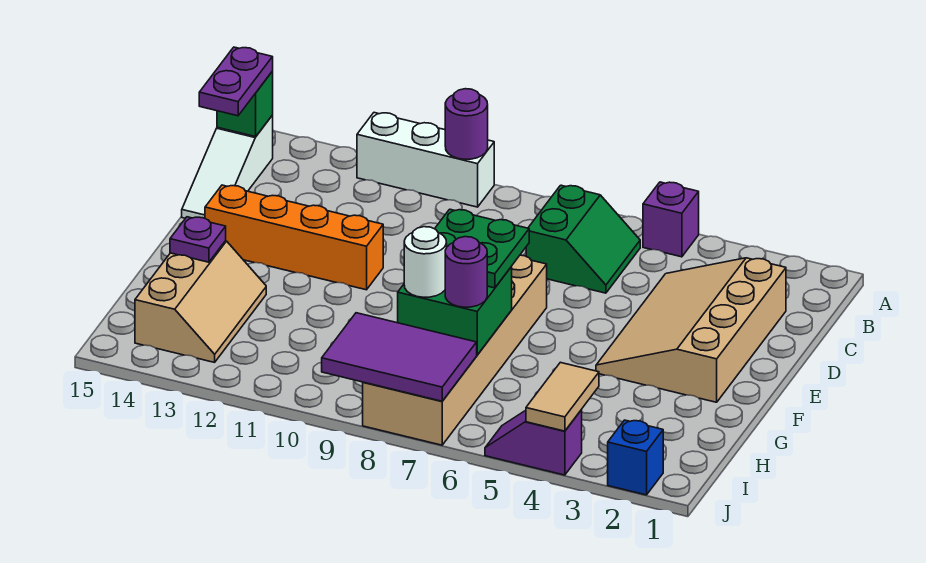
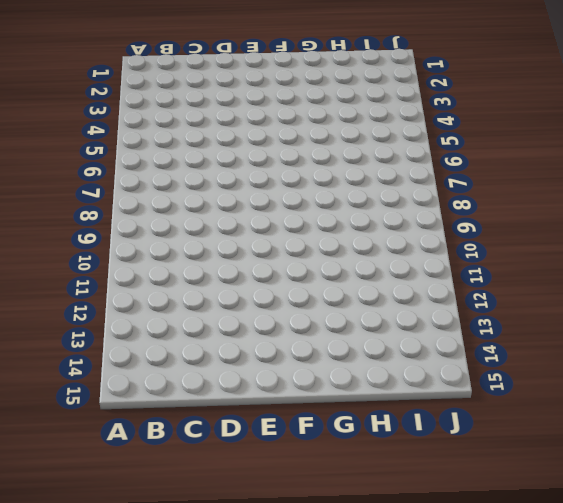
none -> purple 1x1 brick [643,182,699,257]
none -> white 1x3 brick [357,113,494,207]
none -> green 2x2 slope [526,185,640,293]

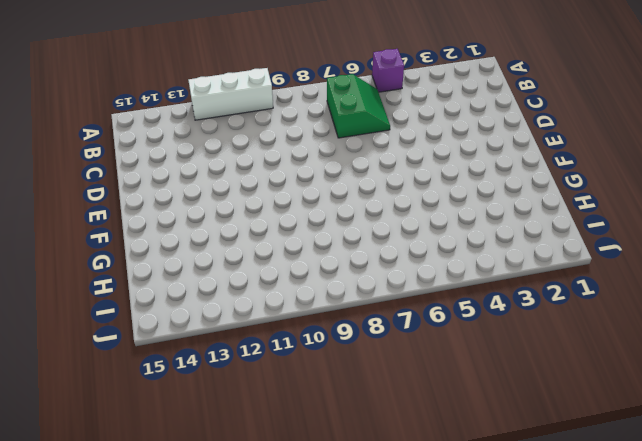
none -> white 1x3 slope [182,115,273,218]
none -> tan 3x4 slope [596,258,786,402]
none -> tan 2x6 brick [363,255,547,445]

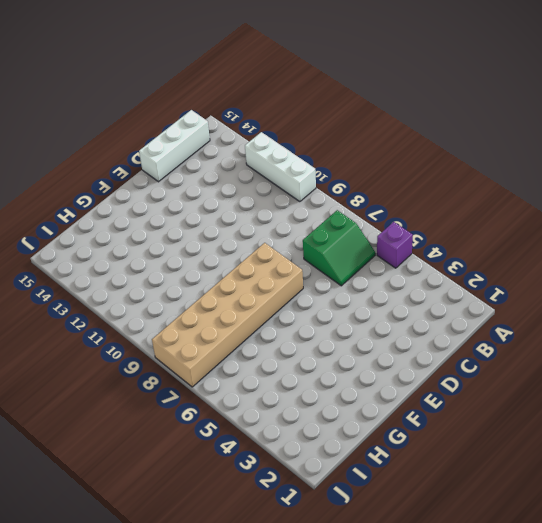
white 1x3 brick [139,110,210,182] -> white 1x3 slope [182,115,273,218]
none -> tan 3x4 slope [596,258,786,402]
none -> orange 1x4 brick [205,185,383,290]
none -> tan 2x3 slope [135,241,266,362]

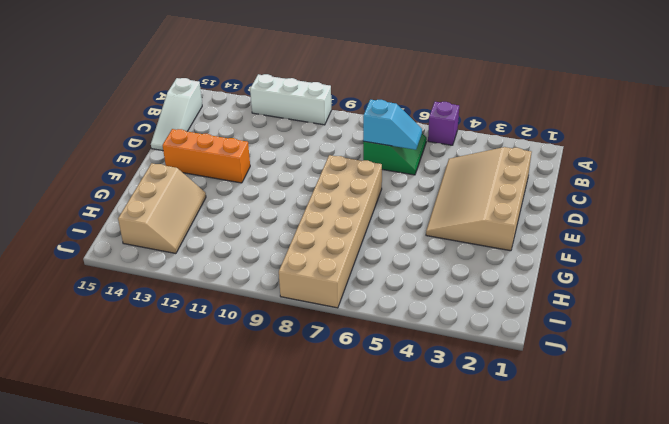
cyan 1x2 slope [363,100,422,150] -> none
orange 1x3 brick [162,129,250,183] -> orange 1x4 brick [205,185,383,290]
none -> blue 1x1 brick [608,420,663,495]
none -> purple 1x2 slope [485,410,582,475]
none -> purple 1x1 round brick [445,89,488,159]

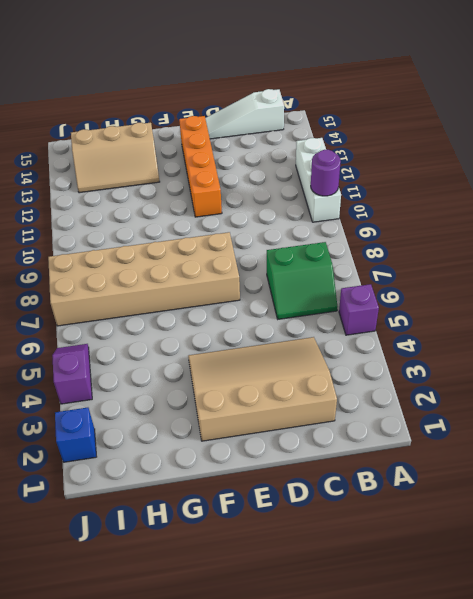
none -> green 1x1 brick [217,71,273,137]
none -> green 2x2 brick [398,267,512,355]
none -> purple 1x1 plate [170,217,226,262]

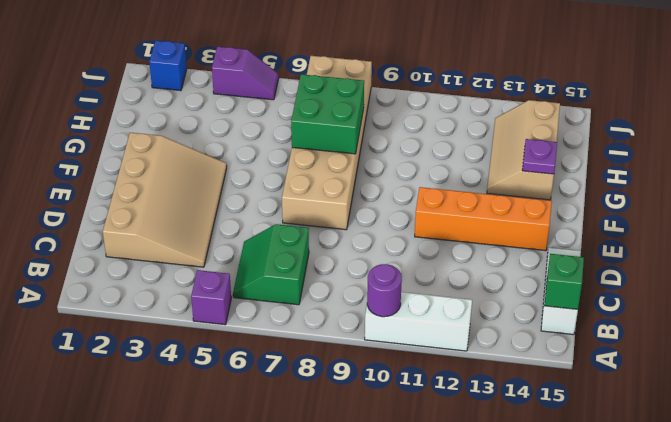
none -> tan 1x2 tile [526,362,599,431]
none -> purple 2x3 tile [322,313,477,401]
none -> purple 1x2 plate [199,47,273,116]

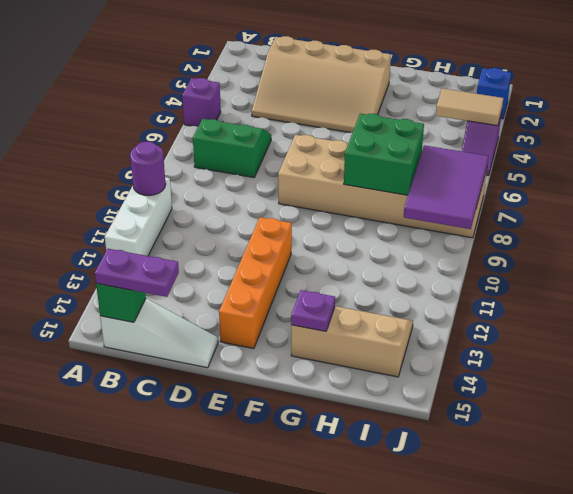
none -> green 2x2 plate [435,209,529,288]
none -> purple 1x1 round brick [445,237,487,307]
none -> white 1x1 round brick [404,227,447,297]

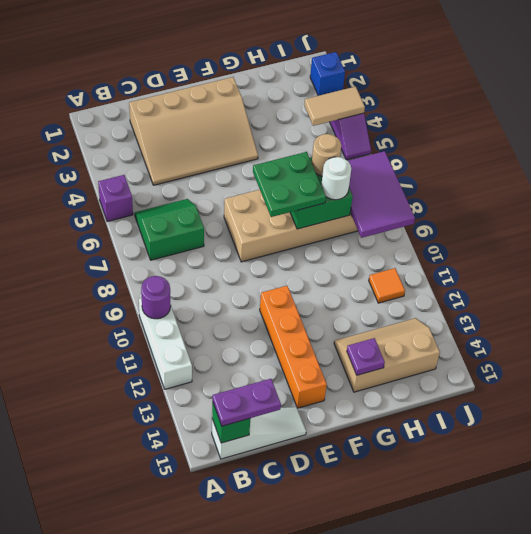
tan 1x1 round brick [312,134,341,176] -> purple 1x1 round brick [445,237,487,307]
orange 1x1 tile [369,268,405,303] -> none

